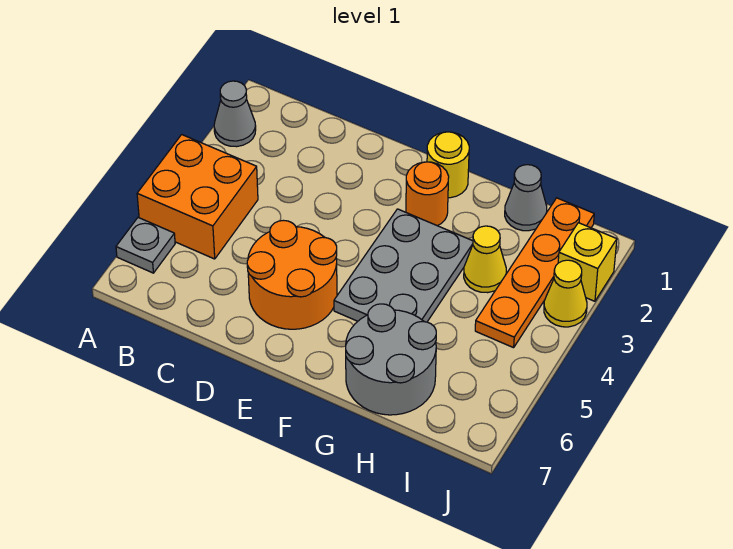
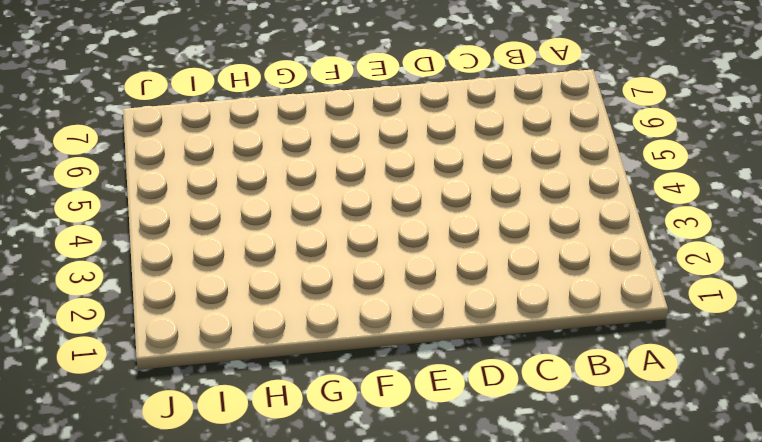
none -> grey 1x1 cone [214,81,256,147]
none -> orange 2x2 brick [137,135,258,259]
none -> grey 1x1 plate [116,218,175,273]

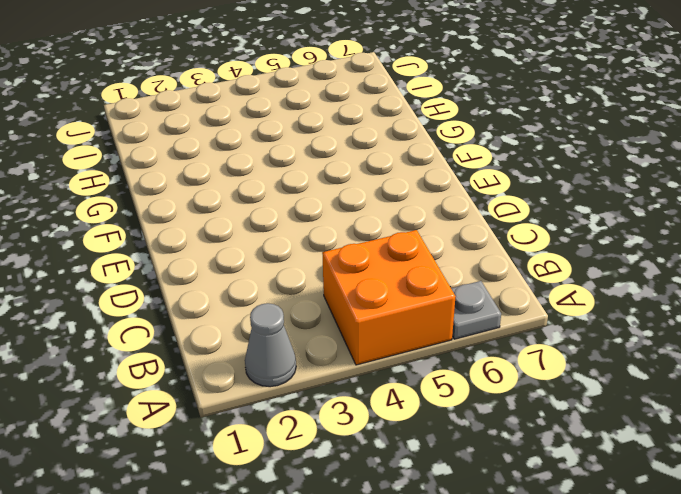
none -> orange 2x2 round brick [247,220,337,329]
none -> yellow 1x1 round brick [427,132,469,198]
none -> orange 1x1 round brick [406,162,449,226]

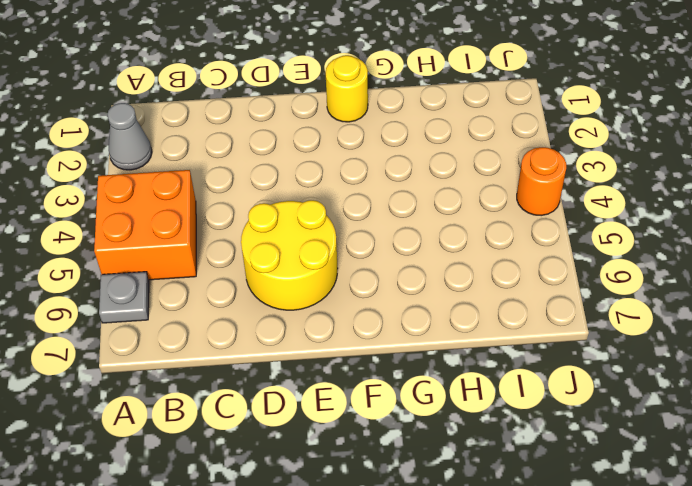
yellow 2x2 round brick [241,200,338,310] -> orange 2x2 round brick [247,220,337,329]
orange 1x1 round brick [517,147,566,216] -> orange 1x1 round brick moved to [406,162,449,226]
none -> grey 2x3 plate [334,209,473,322]
none -> grey 2x2 round brick [346,304,436,415]
none -> grey 1x1 cone [505,165,547,231]

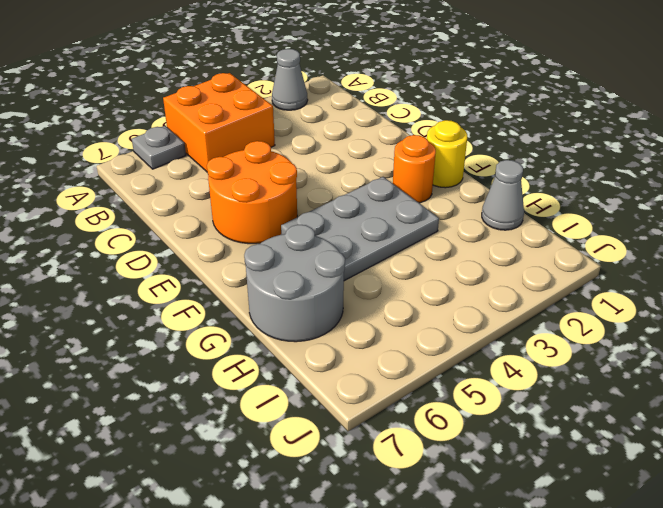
none -> yellow 1x1 cone [464,226,506,293]
none -> orange 1x4 plate [475,198,594,348]
none -> yellow 1x1 brick [558,223,617,301]

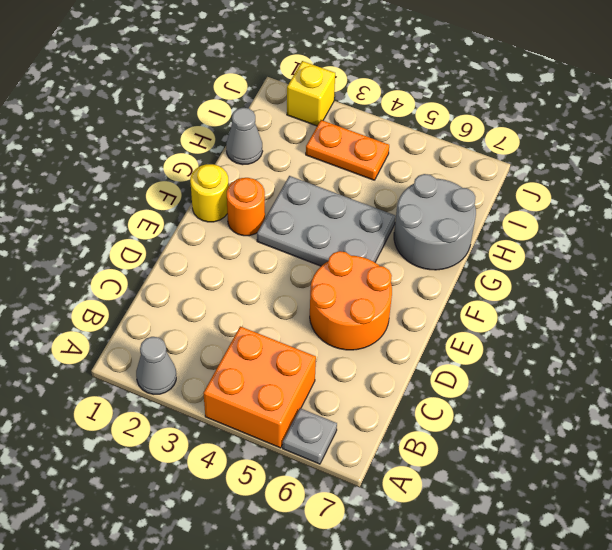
orange 1x2 plate [306,120,389,180] -> orange 1x4 plate [475,198,594,348]
none -> yellow 1x1 cone [464,226,506,293]
none -> yellow 1x1 cone [544,260,587,327]

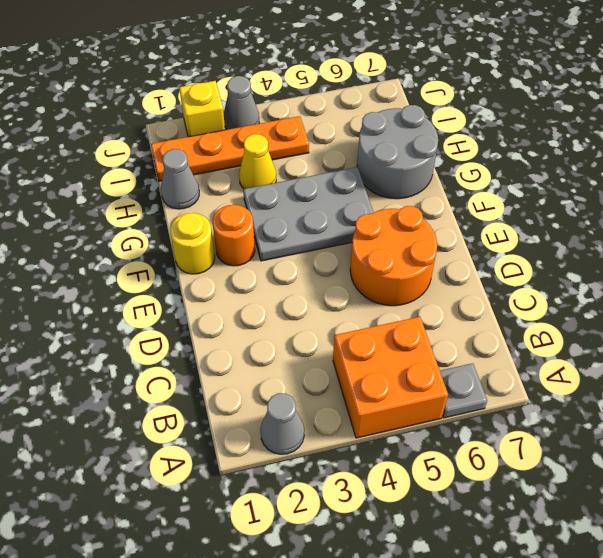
grey 1x1 cone [224,76,259,130] -> yellow 1x1 cone [544,260,587,327]

